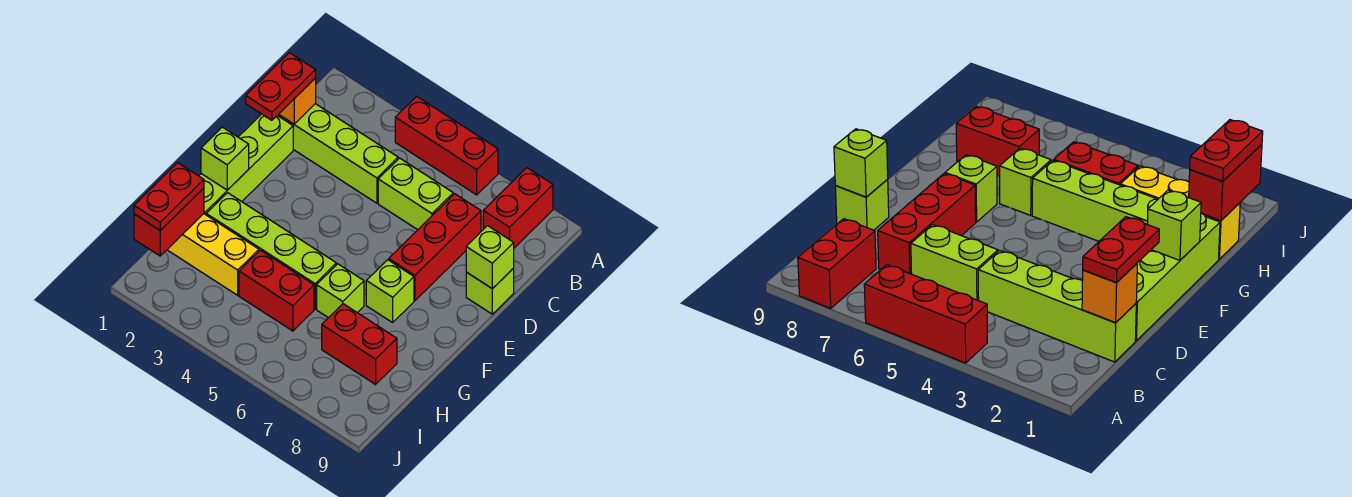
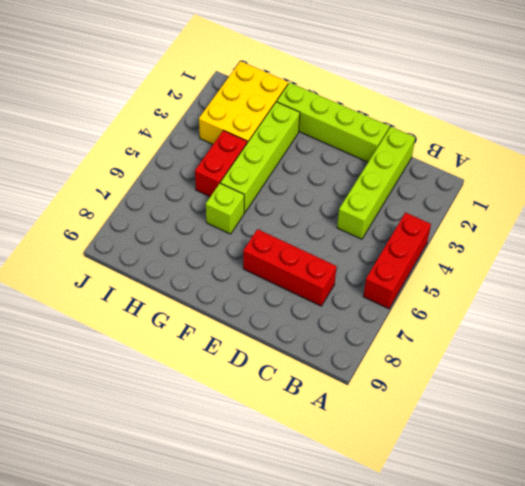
yellow 2x3 brick [199,61,288,144] -> yellow 1x3 brick [167,214,259,295]
none -> red 1x2 brick [483,168,553,248]
none -> lime 1x2 brick [378,158,453,230]
none -> lime 1x1 brick [466,268,514,314]

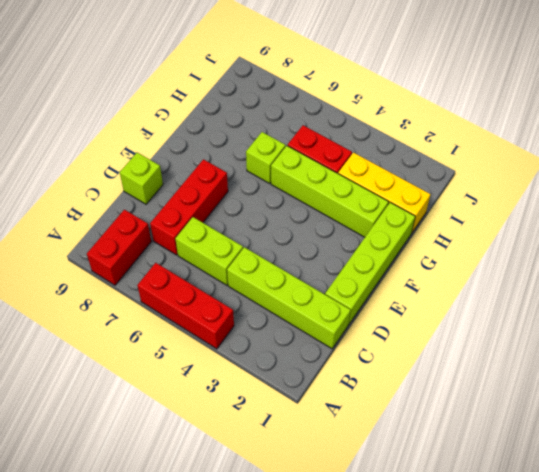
none -> lime 1x1 brick [366,260,414,323]
none -> red 1x2 brick [322,304,397,384]
none -> orange 1x1 brick [279,78,316,124]

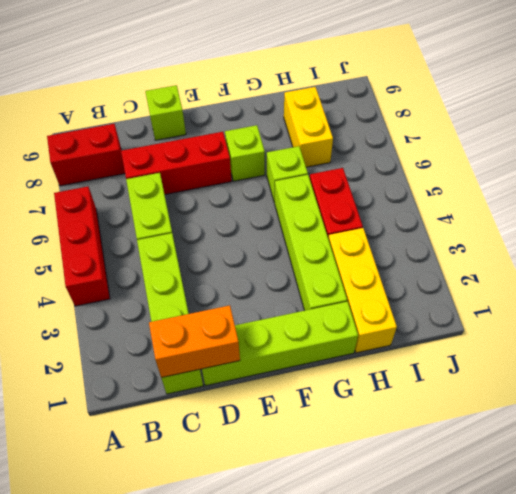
orange 1x2 brick [149,305,240,378] -> orange 1x1 brick [279,78,316,124]
yellow 1x2 brick [284,87,333,167] -> red 1x2 brick [322,304,397,384]
none -> lime 1x1 brick [466,226,514,289]
none -> lime 1x1 brick [201,127,249,190]
none -> red 1x2 brick [134,188,204,256]

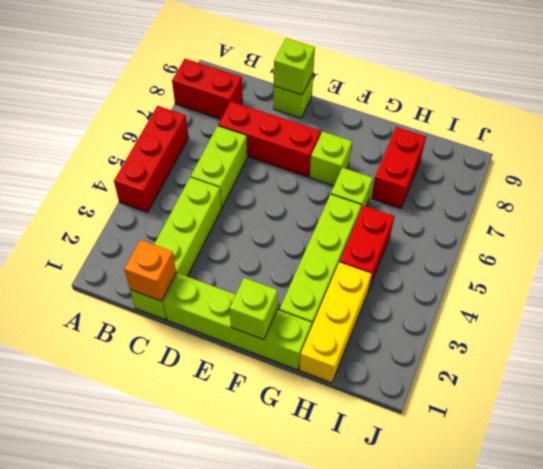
none -> red 1x2 brick [134,188,204,256]
none -> red 1x2 plate [246,53,316,120]
none -> red 1x2 plate [134,163,204,230]

